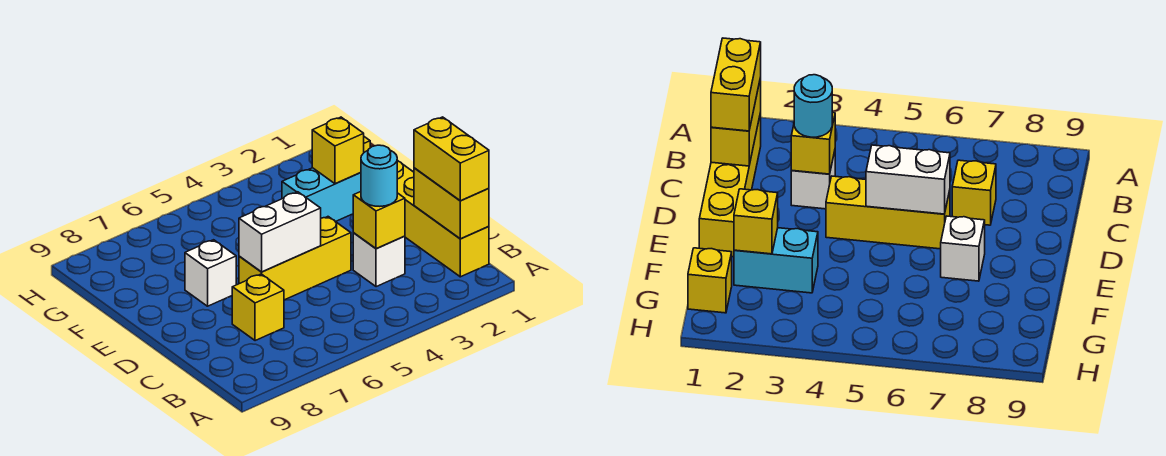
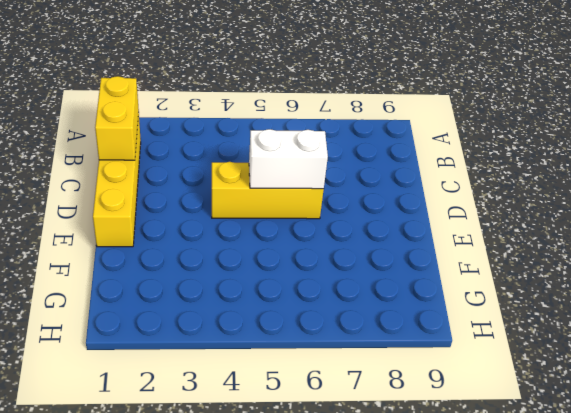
none -> white 1x1 brick [353,233,405,287]
none -> yellow 1x1 brick [232,274,284,341]
none -> white 1x1 brick [185,240,236,306]

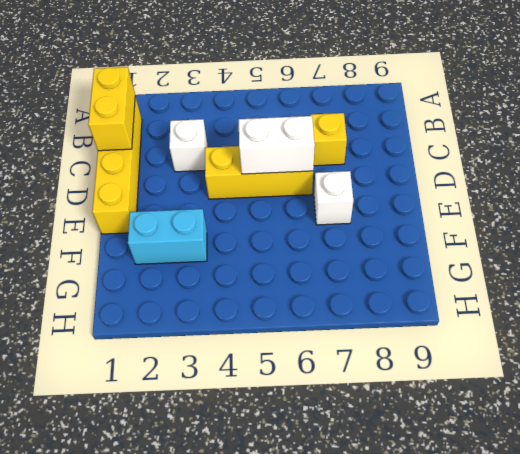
none -> yellow 1x1 brick [688,248,732,313]
none -> yellow 1x1 brick [353,192,405,249]
none -> yellow 1x1 brick [312,117,364,184]

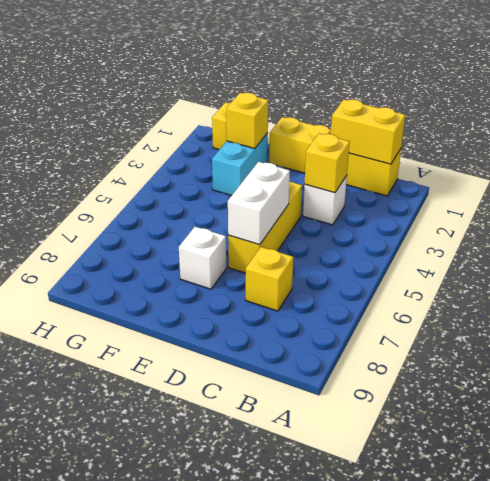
none -> yellow 1x2 brick [414,117,489,201]
none -> cyan 1x1 round brick [361,145,397,206]

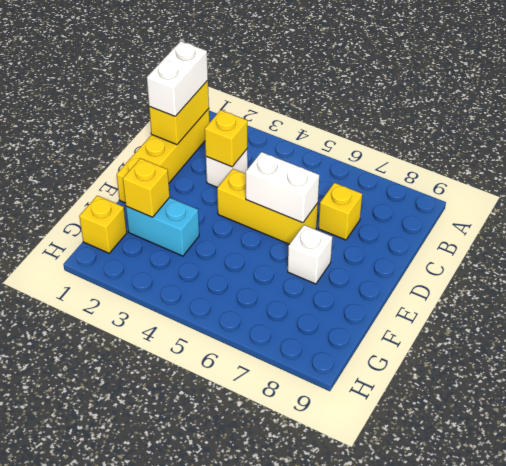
white 1x2 brick [147,41,208,116] -> yellow 1x2 brick [414,117,489,201]
none -> cyan 1x1 round brick [361,145,397,206]

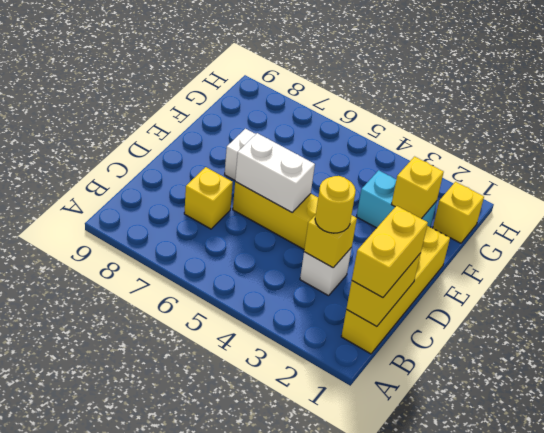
yellow 1x1 round brick [315,176,356,233] -> cyan 1x1 round brick [361,145,397,206]

